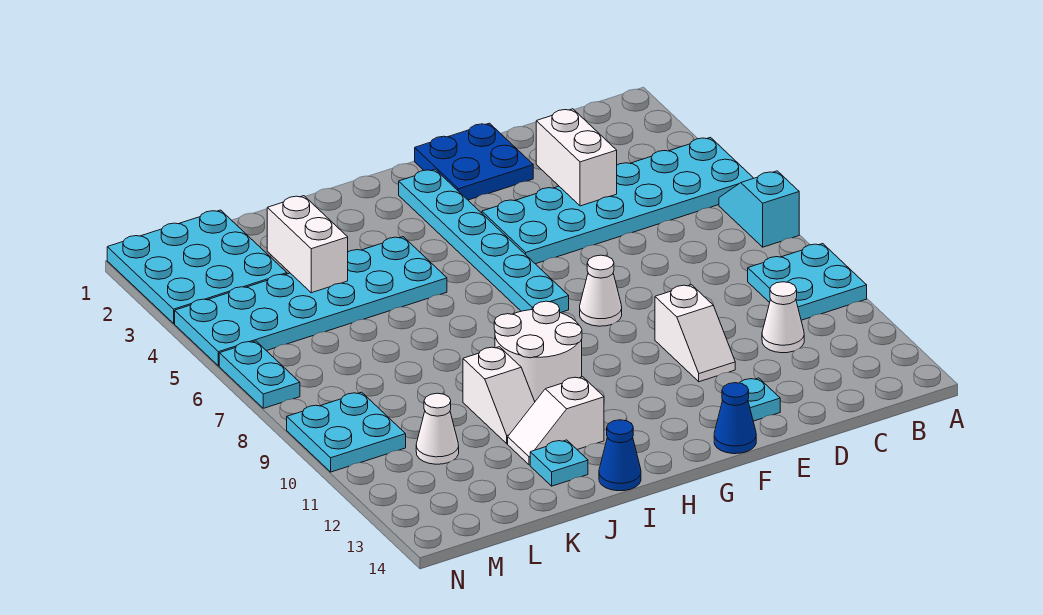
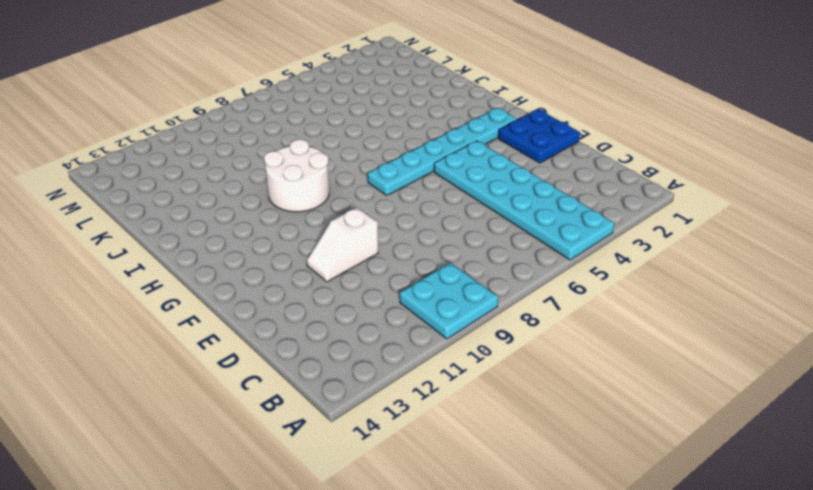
none -> cyan 1x2 slope [719,171,799,247]
none -> white 1x1 cone [762,282,804,353]
none -> cyan 1x1 plate [740,378,780,421]

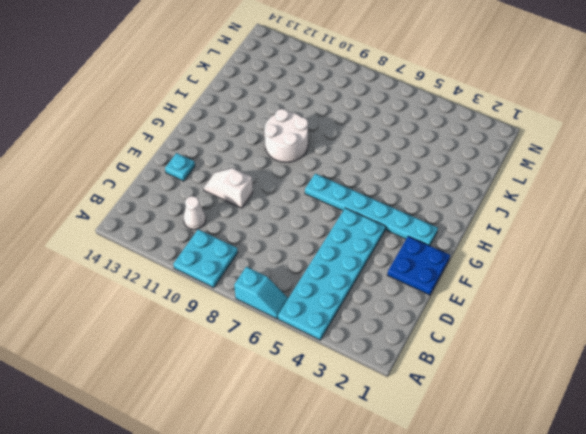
none -> white 1x1 cone [580,255,622,326]
none -> blue 1x1 cone [714,383,756,454]
none -> cyan 2x6 plate [175,237,447,366]

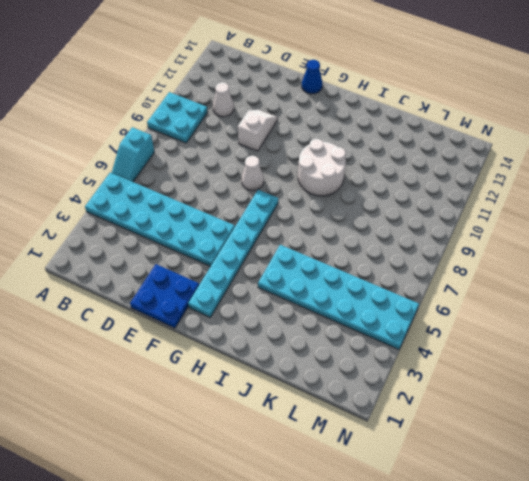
none -> cyan 1x1 plate [740,378,780,421]
none -> white 1x2 slope [508,377,604,465]
none -> blue 1x1 cone [599,420,641,491]

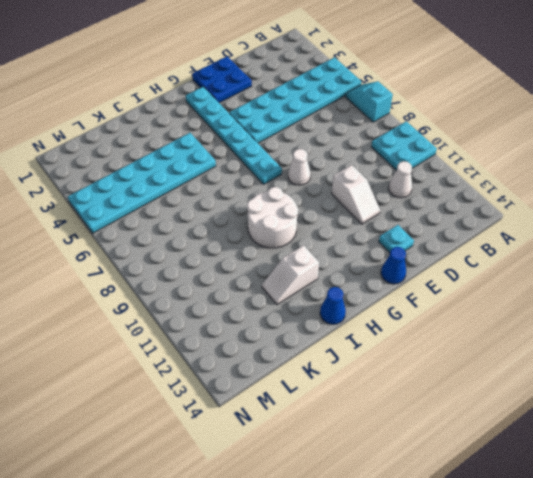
none -> white 1x2 slope [463,347,535,444]
none -> cyan 1x1 plate [530,440,588,486]
none -> cyan 3x3 plate [107,210,287,323]

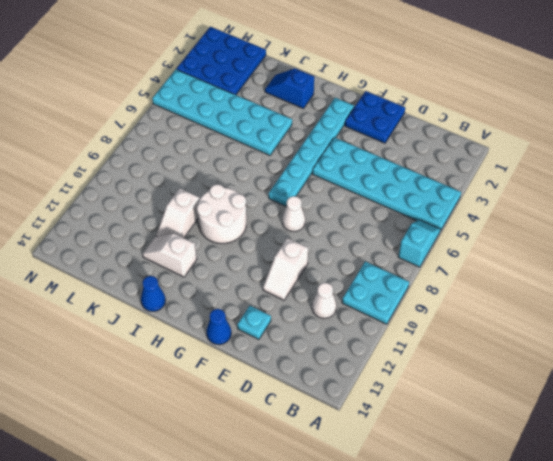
blue 1x2 slope [265,69,314,109] -> none
blue 3x3 plate [176,27,266,95] -> cyan 3x3 plate [107,210,287,323]
none -> cyan 1x1 plate [530,440,588,486]
none -> white 1x1 cone [416,393,459,464]
none -> cyan 2x2 plate [287,392,406,472]

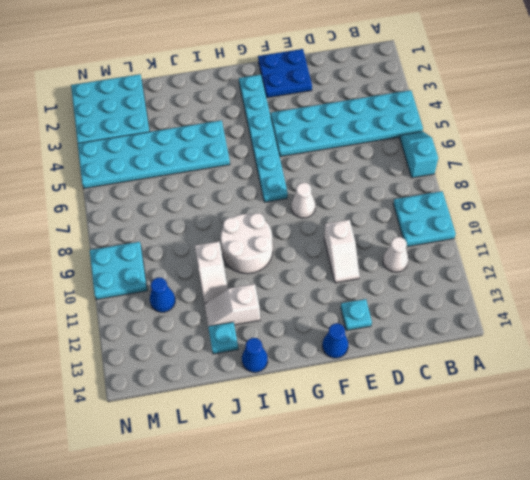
blue 1x1 cone [150,278,175,312] -> white 1x1 cone [416,393,459,464]
none -> cyan 1x2 plate [219,341,300,408]
none -> white 1x2 brick [536,109,617,206]
none -> white 1x2 brick [267,196,348,293]

